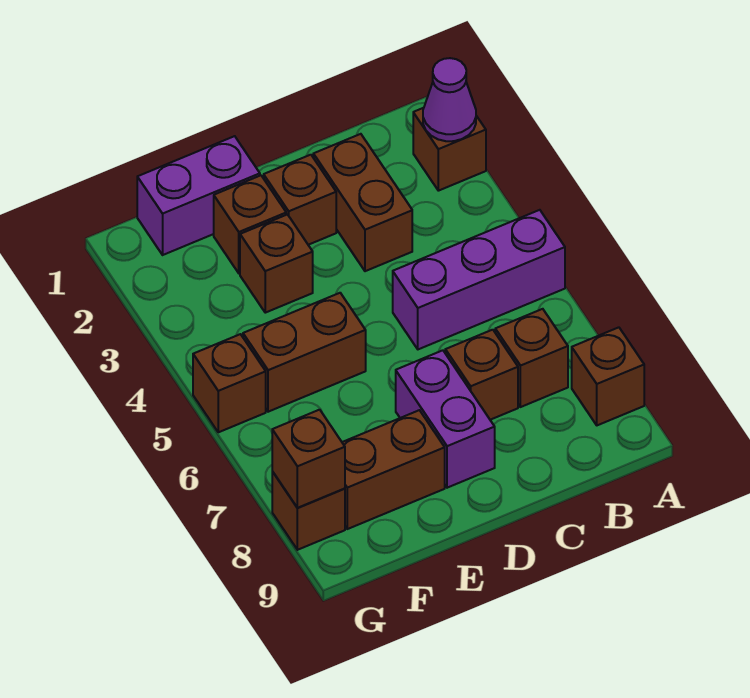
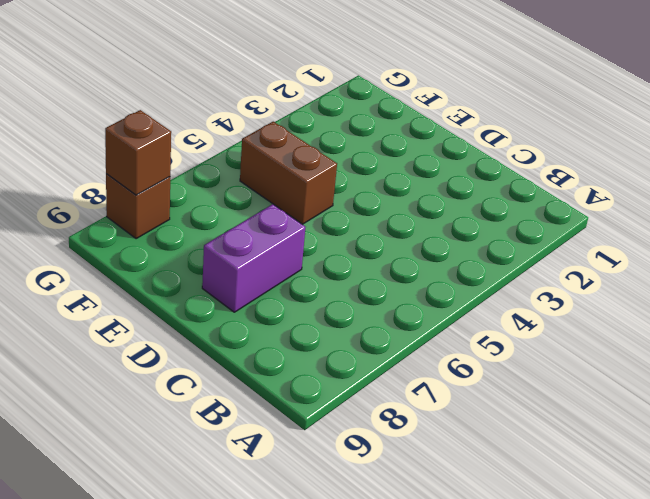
none -> brown 1x1 brick [413,108,486,191]
none -> purple 1x3 brick [393,210,565,349]
none -> brown 1x1 brick [572,327,644,425]

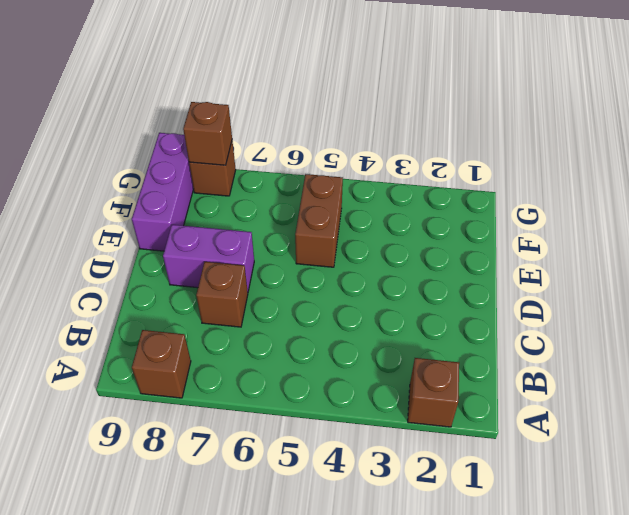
purple 1x3 brick [132,133,193,251] -> purple 1x3 brick moved to [393,210,565,349]
none -> brown 1x1 brick [495,309,568,407]
none -> brown 1x2 brick [313,134,412,271]
none -> brown 1x1 brick [264,155,336,245]

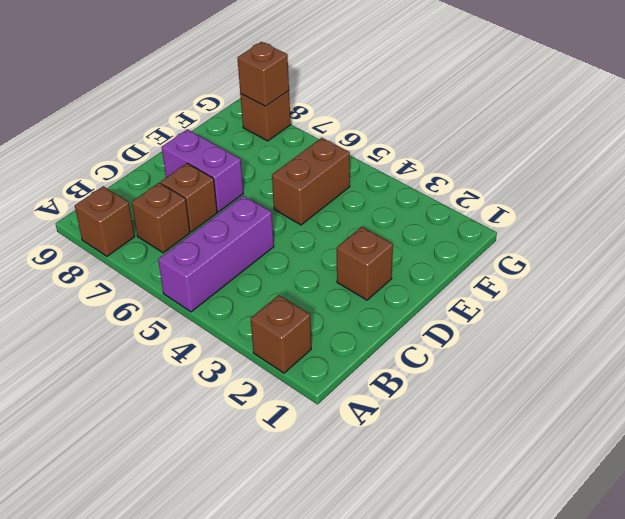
none -> brown 1x2 brick [313,134,412,271]
none -> purple 1x2 brick [137,136,260,255]
none -> brown 1x1 brick [214,175,286,273]

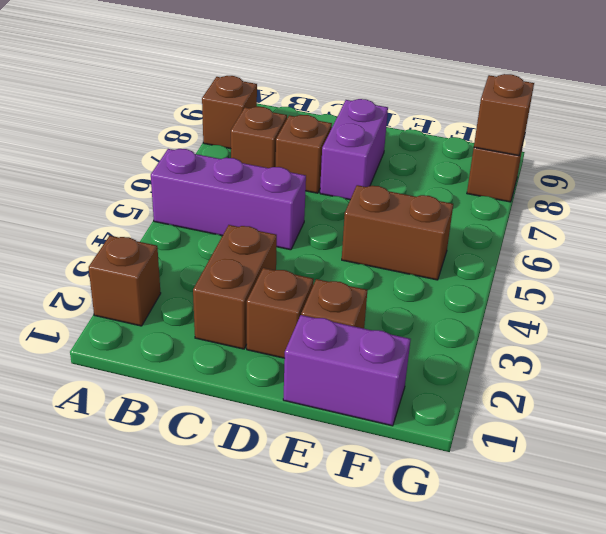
none -> brown 1x1 brick [240,214,313,313]
none -> brown 1x2 brick [342,410,445,529]
none -> brown 1x1 brick [193,334,266,432]

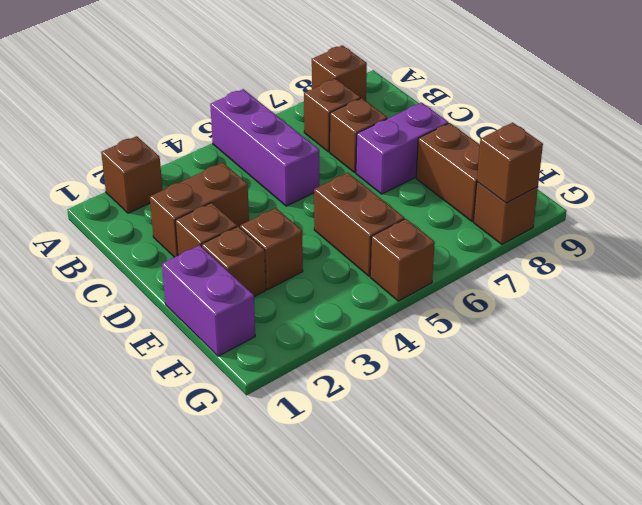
none -> purple 1x1 cone [423,58,476,141]

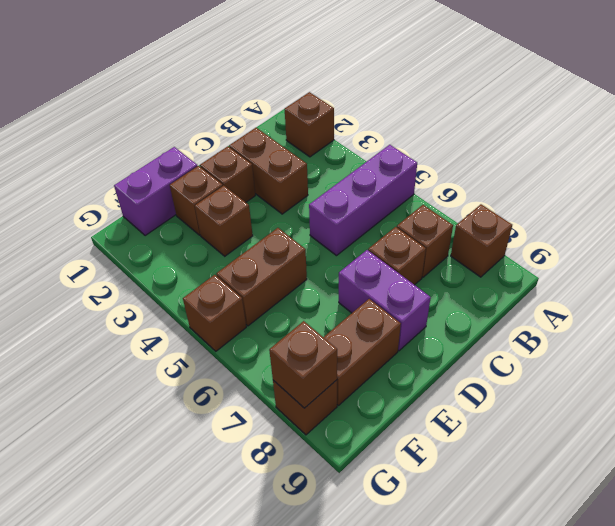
none -> purple 1x1 cone [423,58,476,141]

